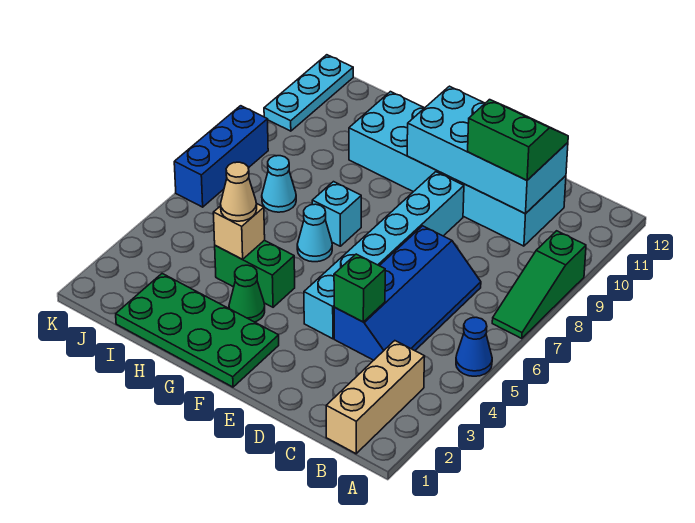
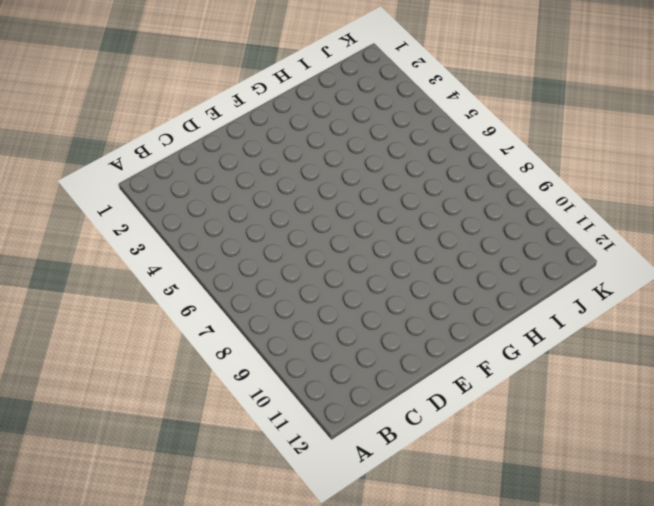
none -> blue 1x1 cone [456,317,492,376]
none -> green 1x3 slope [492,231,586,339]
none -> tan 1x3 brick [326,341,425,454]

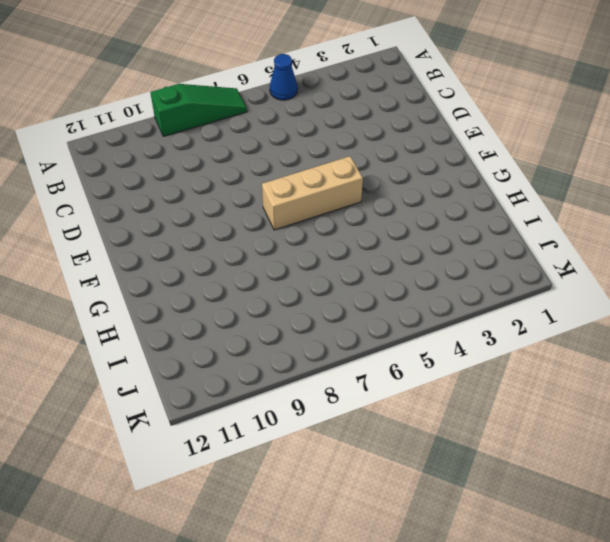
tan 1x3 brick [262,156,363,230] -> tan 1x3 brick moved to [326,341,425,454]
none -> blue 2x4 slope [334,226,481,360]
none -> cyan 2x6 brick [349,92,566,246]
none -> cyan 1x6 brick [304,172,464,339]

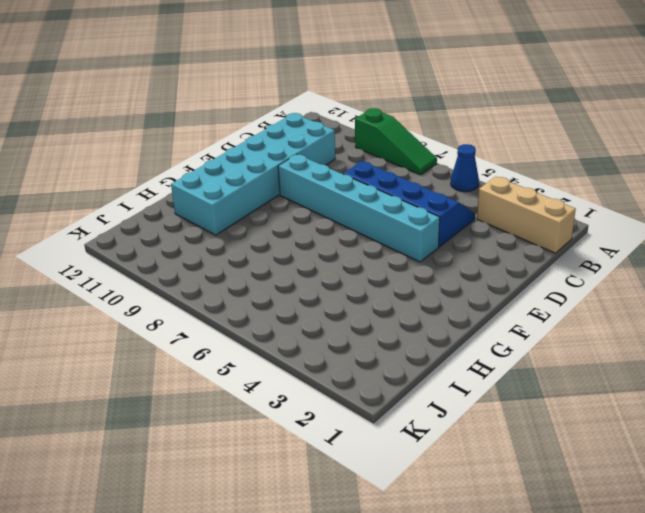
none -> green 2x4 plate [116,274,279,387]
none -> green 1x1 cone [229,265,265,322]
none -> green 1x2 brick [215,240,295,307]

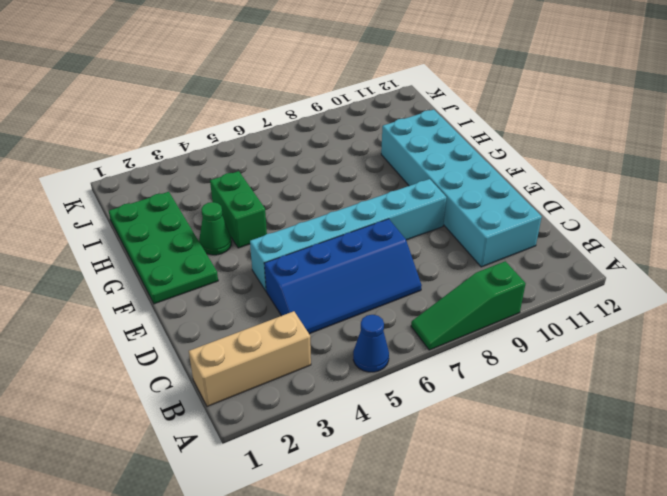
none -> cyan 1x1 cone [297,204,332,262]
none -> cyan 1x1 brick [312,182,361,246]
none -> cyan 1x1 cone [262,156,296,212]

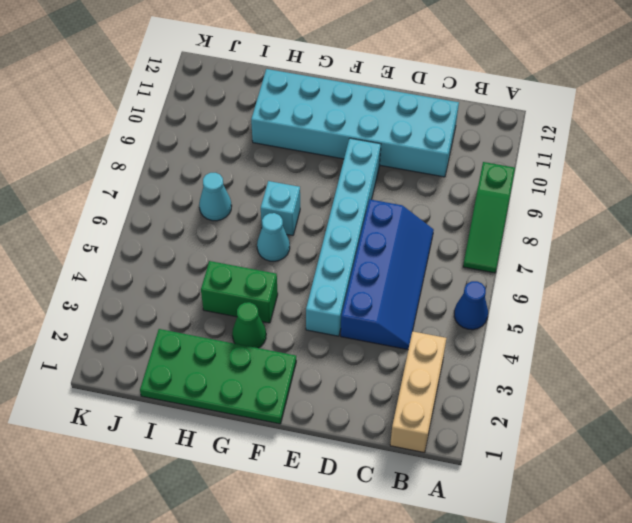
none -> blue 1x3 brick [174,106,268,207]
none -> cyan 1x3 plate [264,55,353,131]
none -> cyan 2x4 brick [407,86,568,213]

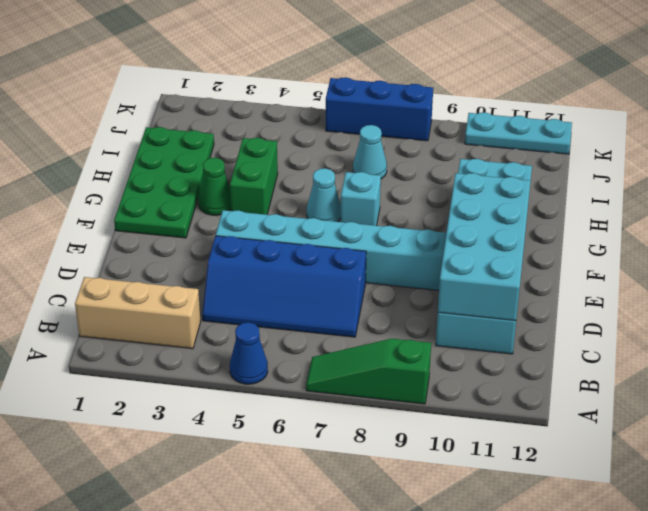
none -> green 1x1 brick [334,254,385,322]
none -> tan 1x1 brick [213,203,265,259]
none -> green 2x2 slope [468,100,568,180]

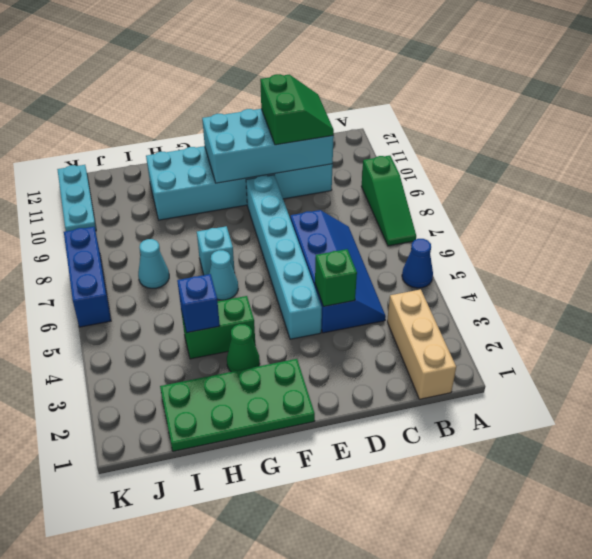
green 2x2 slope [260,74,334,145] -> green 2x2 slope turned to [468,100,568,180]
blue 1x1 brick [177,274,220,333] -> tan 1x1 brick [213,203,265,259]
none -> tan 1x1 cone [221,162,257,221]

